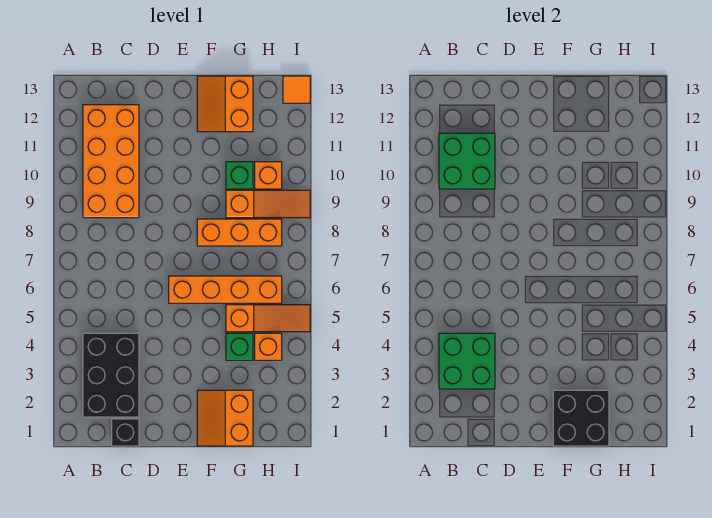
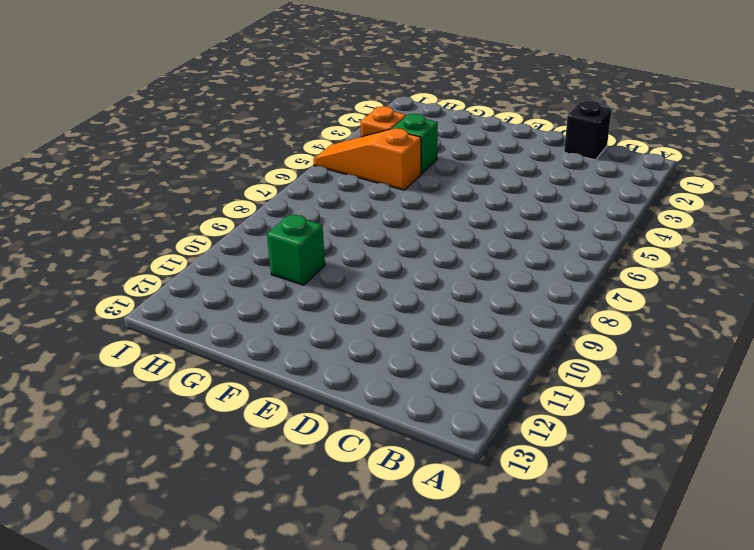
none -> black 2x3 brick [83,333,139,418]
none -> orange 2x4 brick [83,105,139,218]
none -> orange 1x4 brick [169,276,282,303]

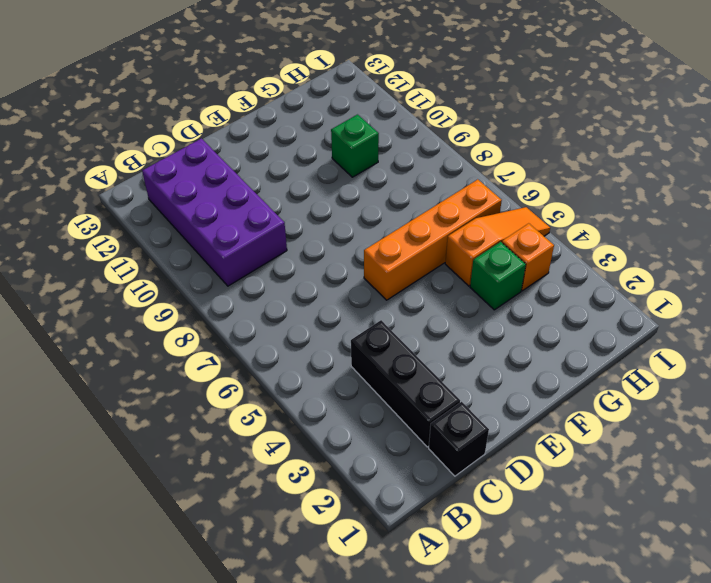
purple 2x4 brick [142,138,287,286] -> orange 2x4 brick [83,105,139,218]
black 1x3 brick [351,320,460,447] -> black 2x3 brick [83,333,139,418]
none -> orange 2x2 slope [197,390,253,446]
none -> orange 1x3 brick [197,219,282,246]
none -> orange 2x2 slope [197,76,253,132]

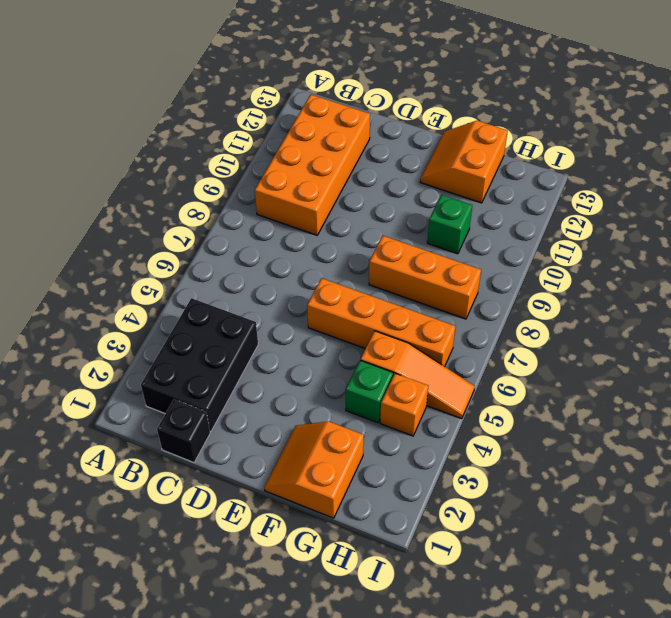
none -> orange 1x3 slope [226,190,310,218]
none -> orange 1x1 brick [255,162,282,189]
none -> orange 1x1 tile [283,76,310,103]

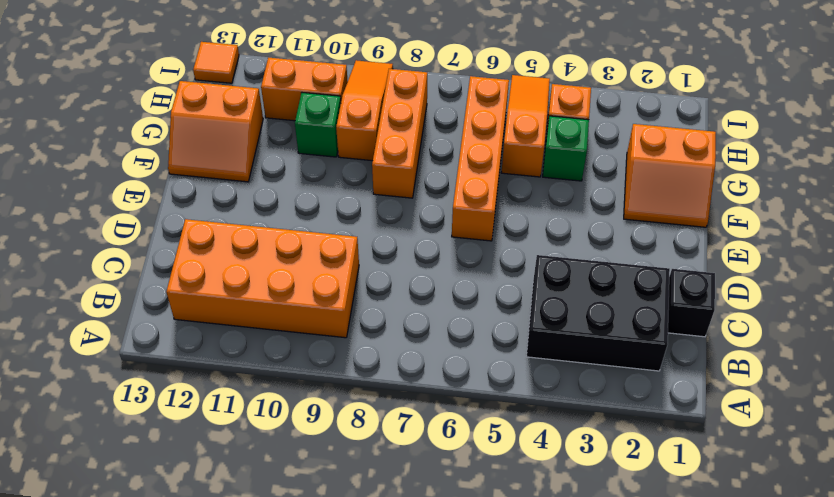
orange 1x2 brick [261,57,348,121] -> orange 1x1 brick [255,162,282,189]
none -> green 2x2 brick [439,333,495,389]
none -> green 2x2 brick [439,133,495,189]
none -> black 2x2 brick [553,390,609,446]

